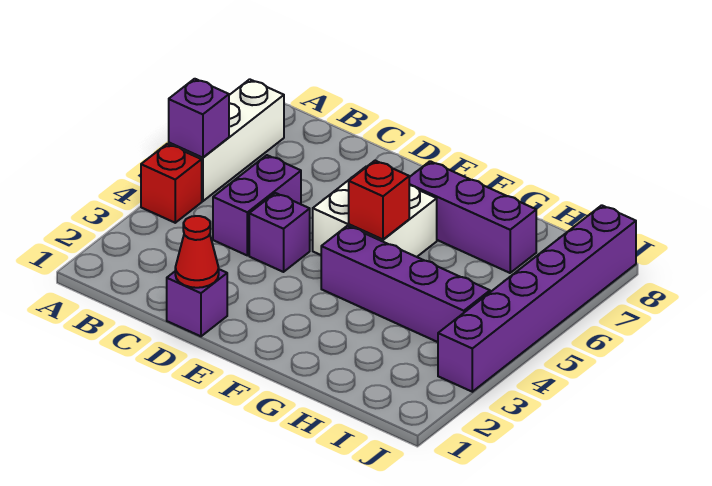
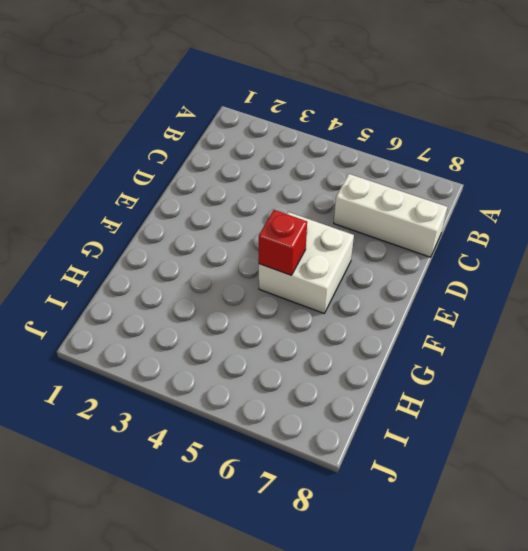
white 1x3 brick [334,174,447,257] -> white 1x3 brick moved to [169,79,284,201]
none -> red 1x1 brick [141,144,202,223]
none -> purple 1x2 brick [213,155,301,255]
none -> purple 1x1 brick [167,269,227,336]

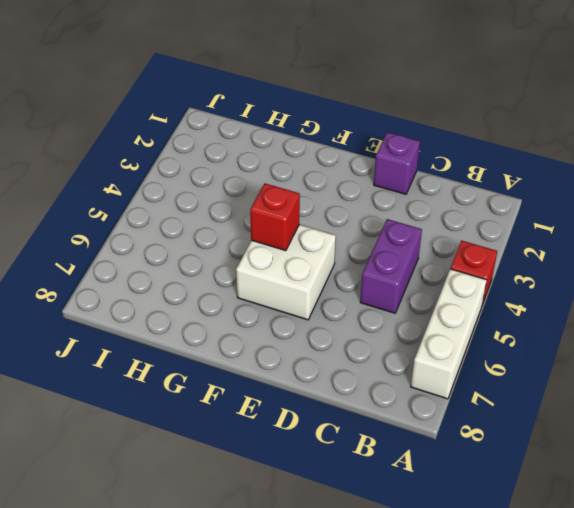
none -> purple 1x1 brick [249,193,310,272]
none -> purple 1x4 brick [321,226,490,342]
none -> purple 1x3 brick [409,161,536,273]

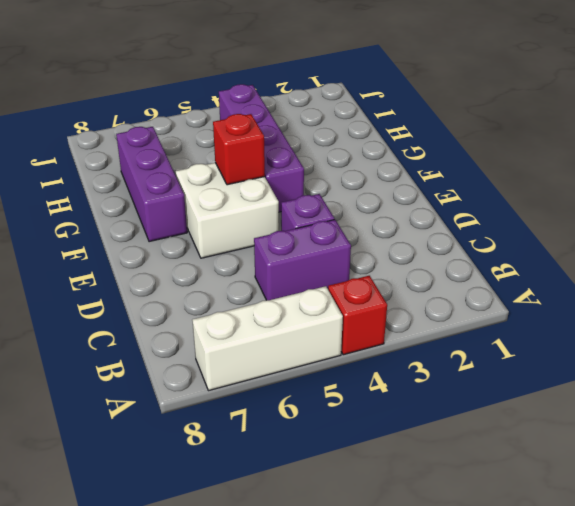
none -> purple 1x1 brick [167,269,227,336]
none -> purple 1x6 brick [438,205,636,392]
none -> purple 1x1 brick [169,79,229,158]

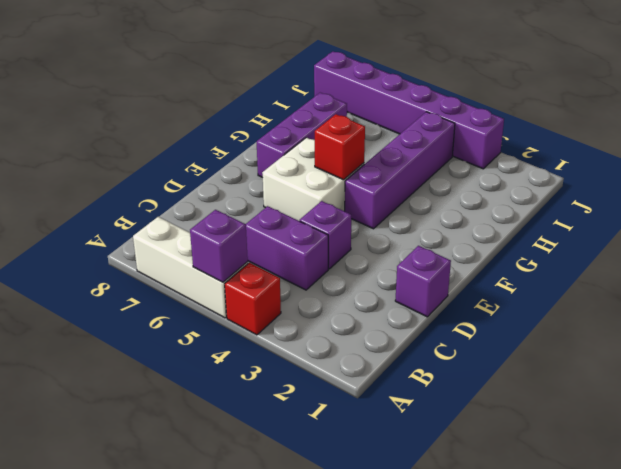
none -> red 1x1 cone [175,216,219,288]

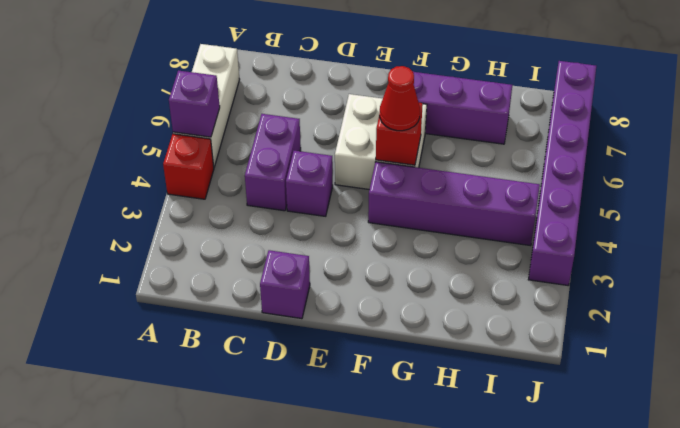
red 1x1 cone [380,66,420,131] -> red 1x1 cone moved to [175,216,219,288]

